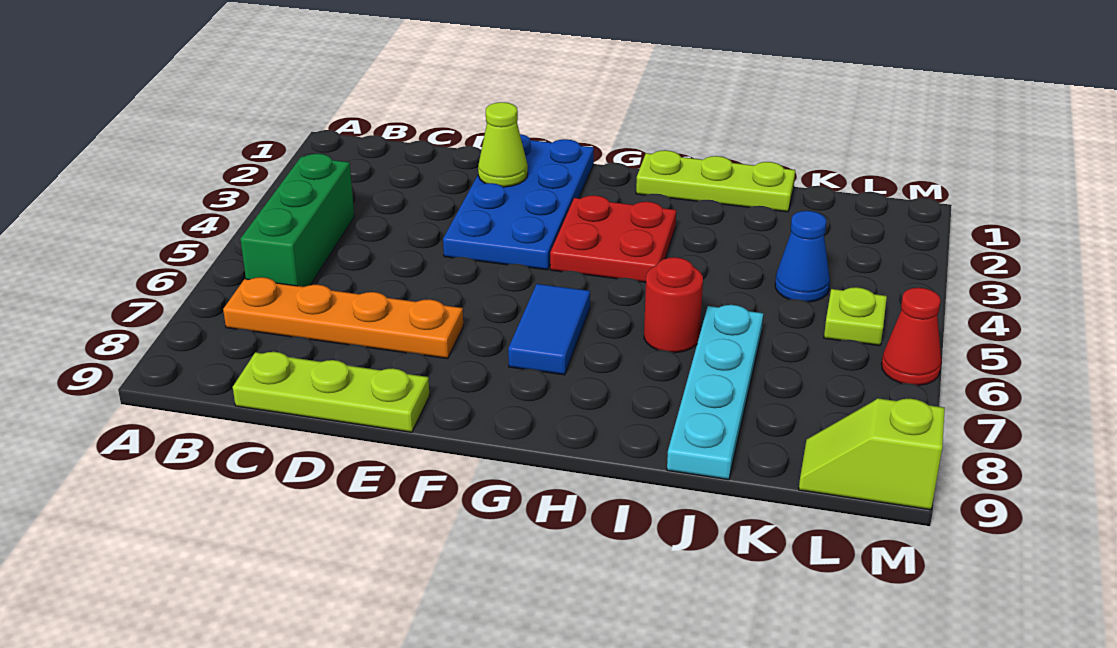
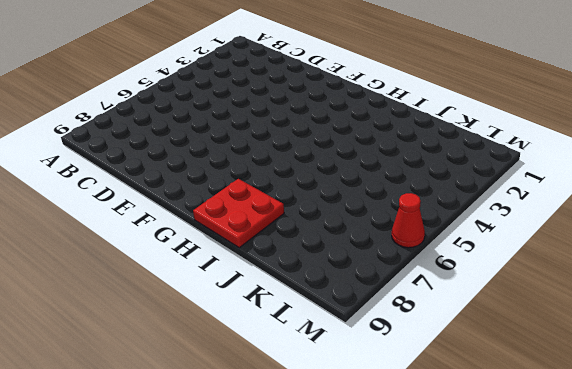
red 2x2 plate [193,179,284,248] -> red 2x2 plate moved to [550,195,676,282]
none -> green 1x3 brick [241,154,354,287]
none -> orange 1x4 plate [223,277,463,359]
none -> lime 1x3 plate [233,352,430,432]

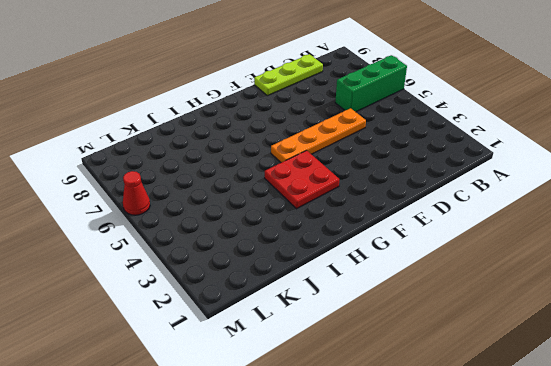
green 1x3 brick [335,55,407,112] -> green 1x3 brick turned to [241,154,354,287]
orange 1x4 plate [271,108,366,163] -> orange 1x4 plate moved to [223,277,463,359]
none -> blue 2x4 plate [443,134,594,270]
none -> blue 1x2 tile [508,284,590,375]
none -> lime 1x3 plate [636,150,795,212]

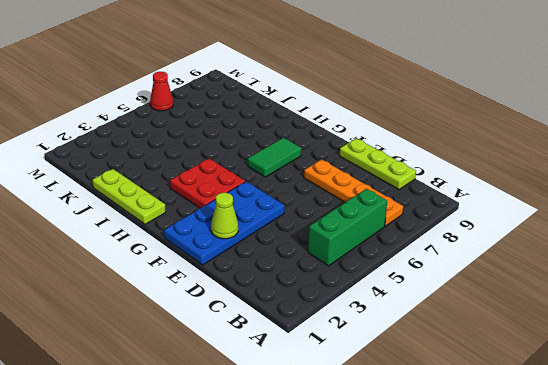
green 1x2 tile [248,138,301,177] -> blue 1x2 tile [508,284,590,375]
none -> red 1x1 round brick [644,257,703,353]
none -> cyan 1x4 plate [667,305,763,480]
none -> blue 1x1 cone [775,211,830,302]

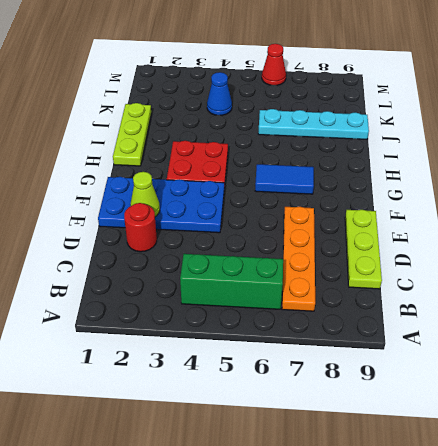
red 1x1 round brick [124,203,157,252] -> red 1x1 round brick moved to [644,257,703,353]
none -> lime 1x1 plate [824,287,887,346]
none -> lime 1x2 slope [799,398,945,510]

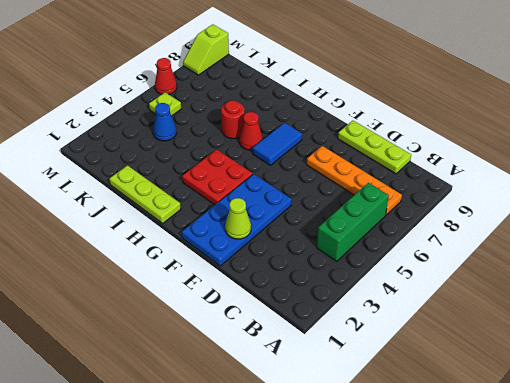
red 1x1 cone [240,112,263,150] -> none
lime 1x2 slope [183,24,229,75] -> lime 1x2 slope turned to [799,398,945,510]
none -> cyan 1x4 plate [667,305,763,480]

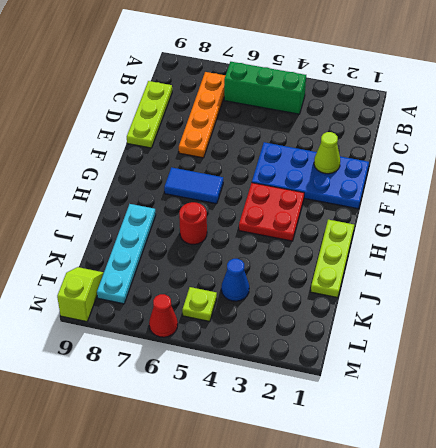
cyan 1x4 plate [97,204,156,304] -> cyan 1x4 plate turned to [667,305,763,480]

